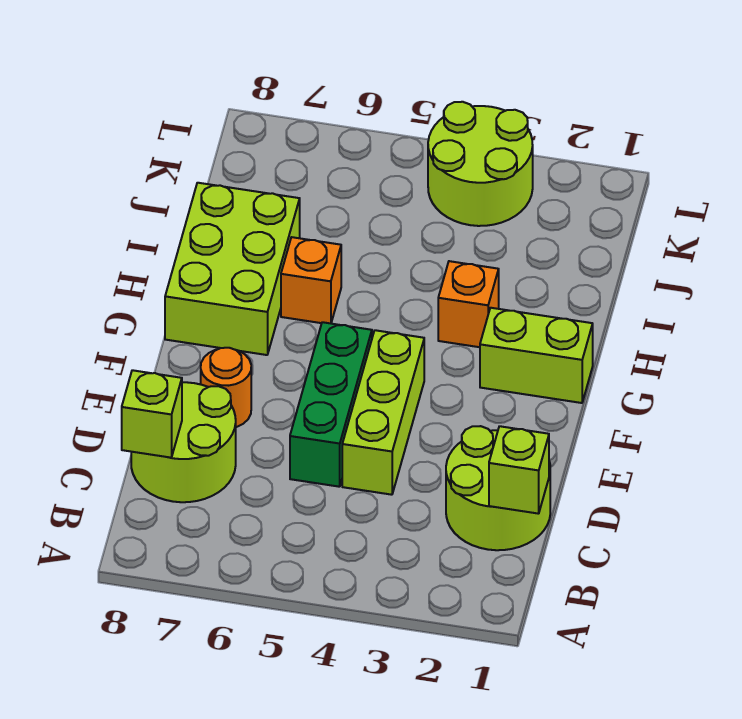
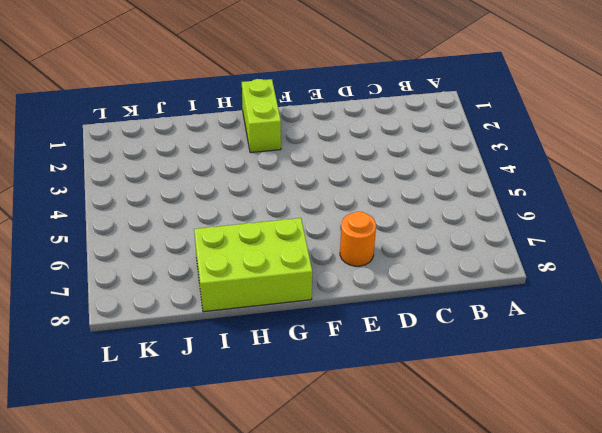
none -> lime 2x2 round brick [446,426,550,550]
none -> lime 2x2 round brick [131,382,236,502]
none -> lime 1x3 brick [342,330,424,495]

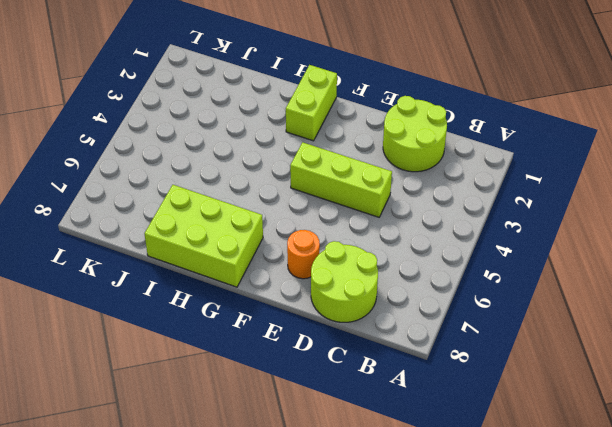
none -> green 1x3 brick [290,322,372,487]
none -> orange 1x1 brick [438,261,499,347]
none -> orange 1x1 brick [281,237,341,323]

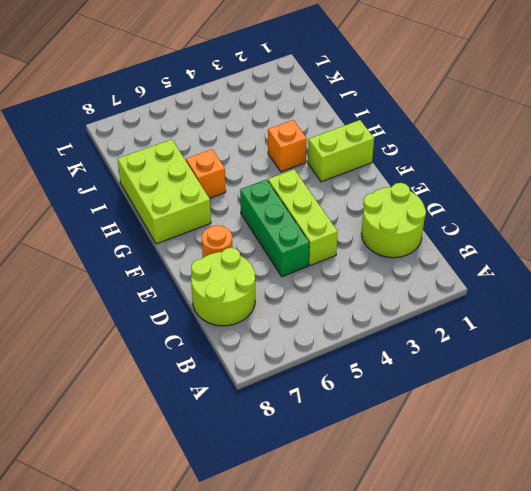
none -> lime 2x2 round brick [428,102,533,226]
none -> lime 1x1 brick [489,426,549,514]
none -> lime 1x1 brick [122,370,182,458]

